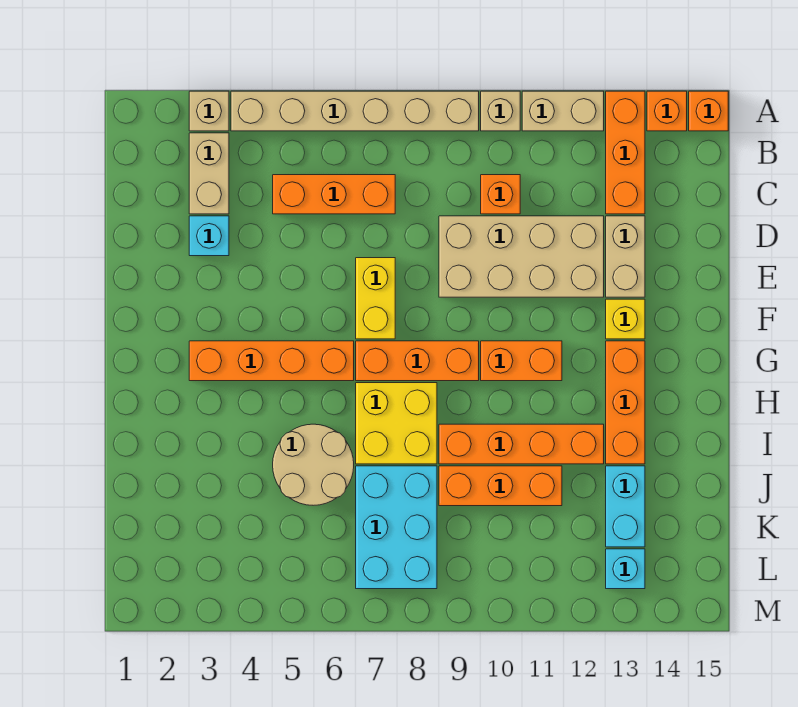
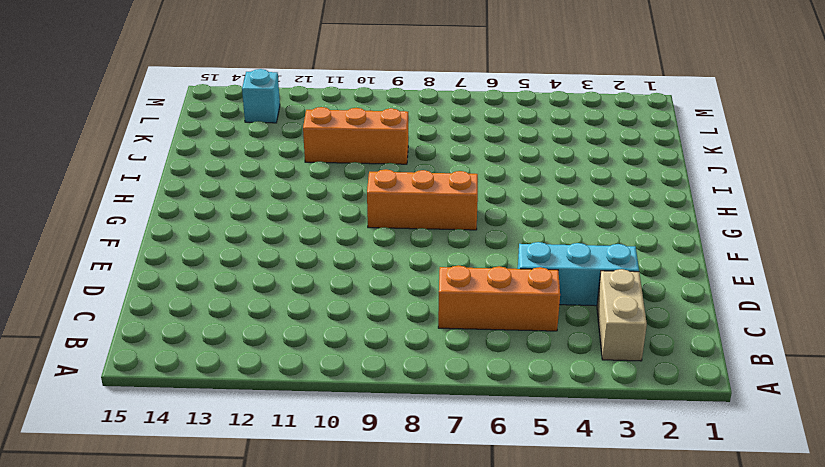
cyan 1x3 brick [518,242,639,306] -> cyan 1x1 brick [189,216,229,256]
none -> tan 1x1 brick [189,91,229,131]
none -> tan 1x6 brick [231,91,479,131]
none -> tan 1x1 brick [481,91,520,131]

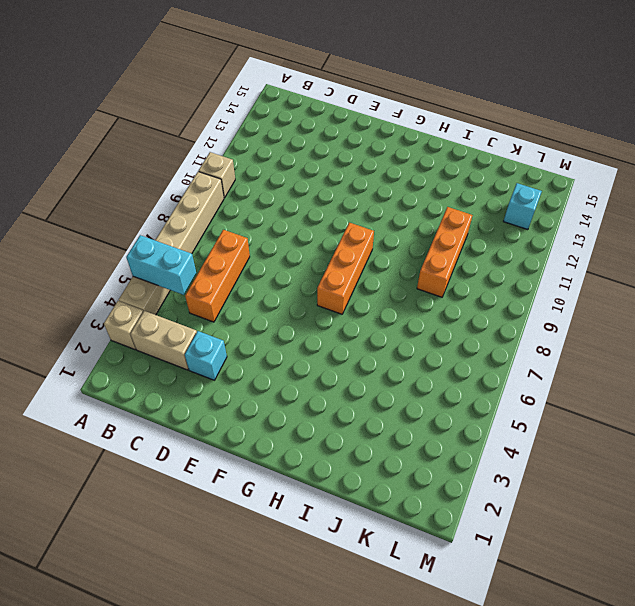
cyan 1x2 brick [126,235,196,295] -> cyan 1x2 brick moved to [606,466,645,547]
none -> tan 1x2 brick [522,91,604,131]
none -> orange 1x3 brick [606,91,645,214]
none -> orange 1x1 brick [647,91,687,131]

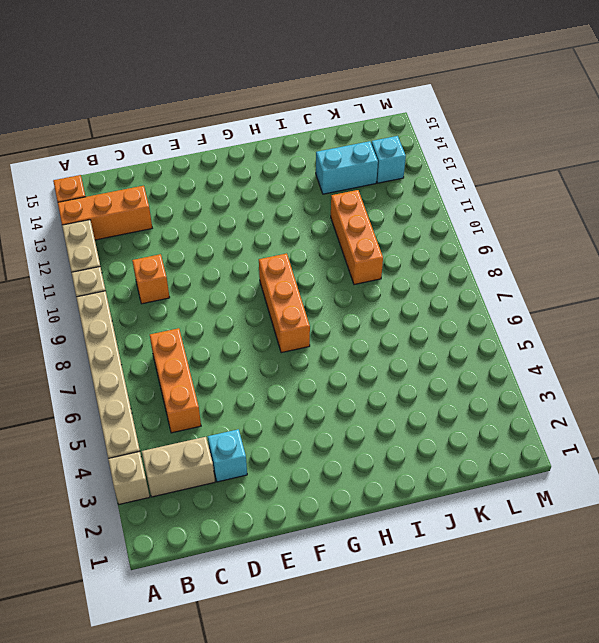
none -> orange 1x1 brick [689,91,728,131]
none -> tan 2x4 brick [439,216,604,297]
none -> tan 1x2 brick [606,216,645,297]

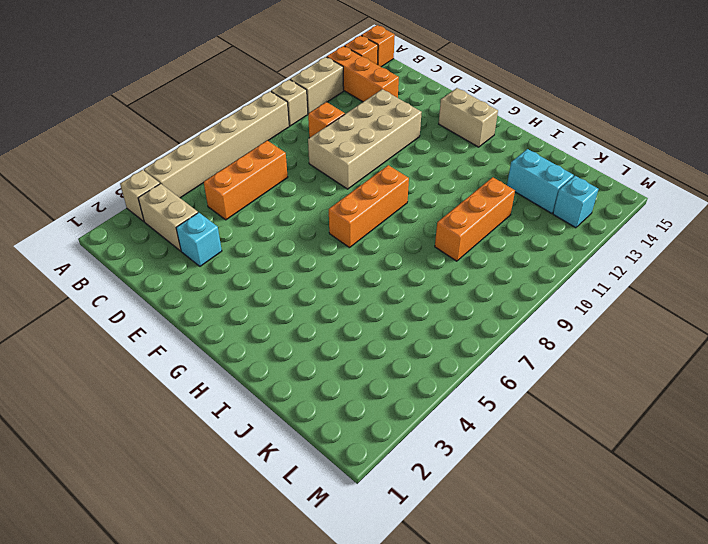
tan 1x2 brick [439,88,498,147] -> tan 1x2 brick moved to [606,216,645,297]
none -> yellow 1x2 brick [356,258,395,339]
none -> yellow 1x1 brick [606,299,645,339]
none -> orange 1x4 brick [189,341,354,381]

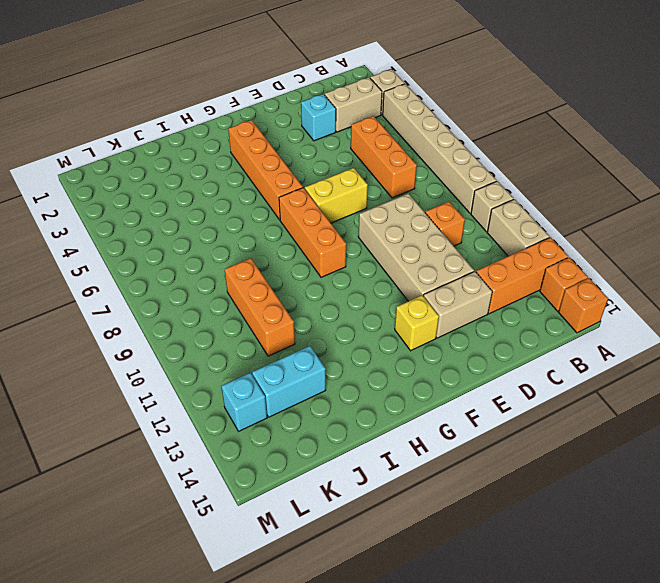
none -> orange 1x2 brick [481,341,562,381]
none -> orange 1x3 brick [606,341,645,464]
none -> yellow 2x2 brick [356,383,437,464]

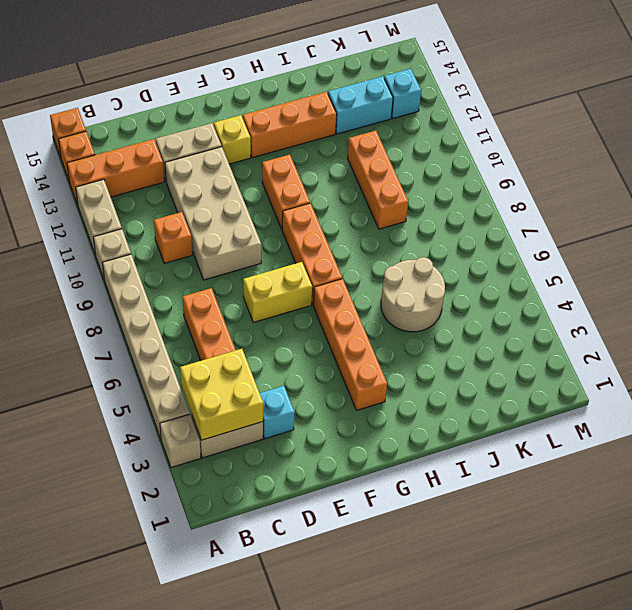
yellow 2x2 brick [180,349,263,440] -> yellow 2x2 brick moved to [356,383,437,464]
none -> orange 1x4 brick [439,424,604,464]
none -> cyan 2x3 brick [356,466,437,589]

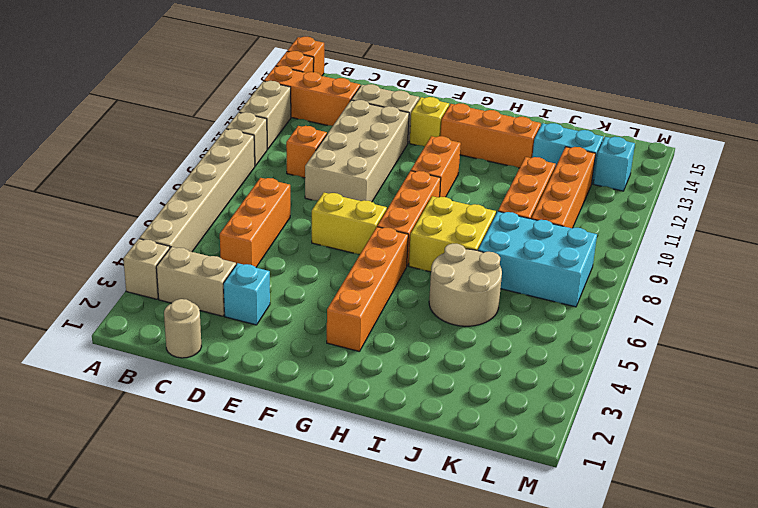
tan 1x1 round brick [164,299,202,358] -> none
orange 1x4 brick [531,147,596,228] -> orange 1x4 brick moved to [439,424,604,464]

